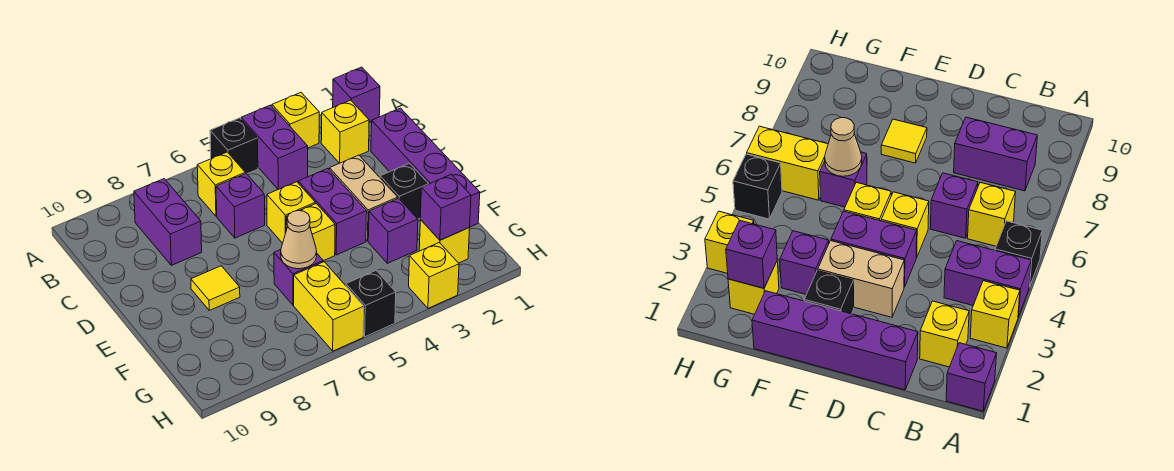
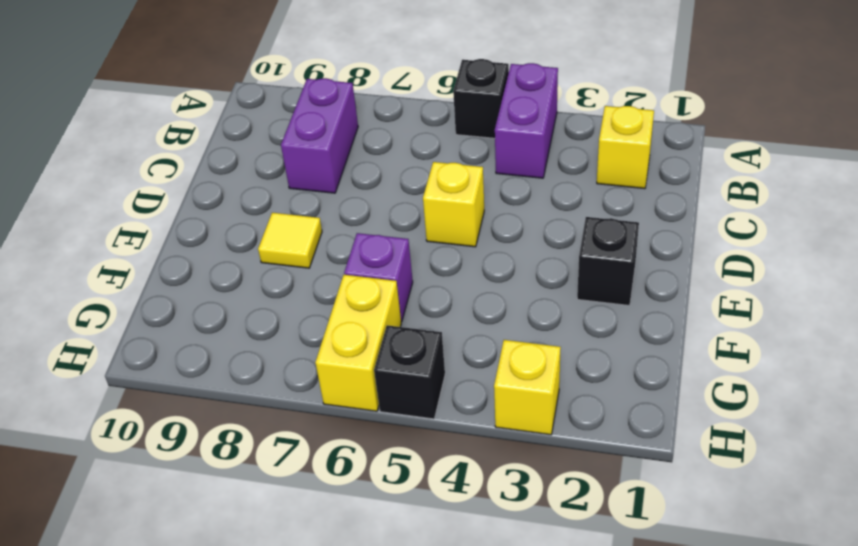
none -> purple 1x1 brick [333,67,380,122]
none -> yellow 1x1 brick [272,93,319,148]
none -> yellow 1x1 brick [197,152,245,216]

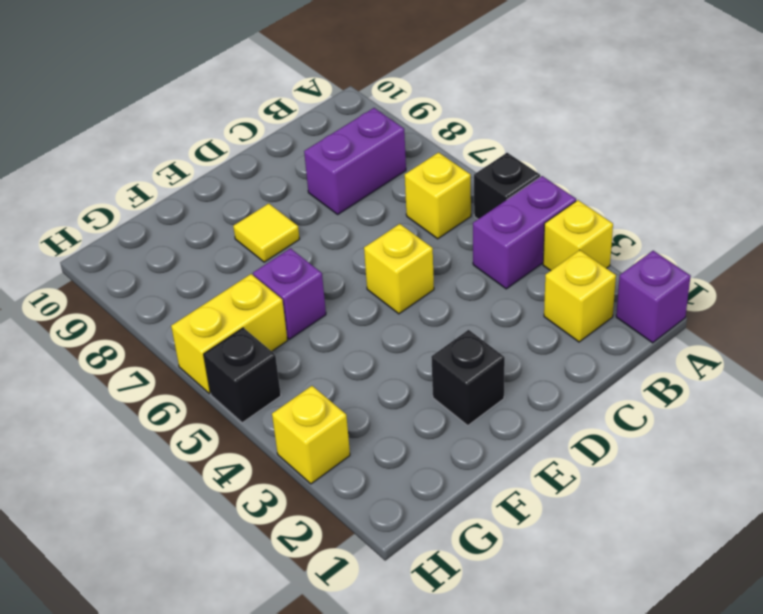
none -> purple 1x4 brick [371,108,480,227]
none -> purple 1x1 brick [216,174,265,238]
none -> tan 1x2 brick [330,155,398,241]

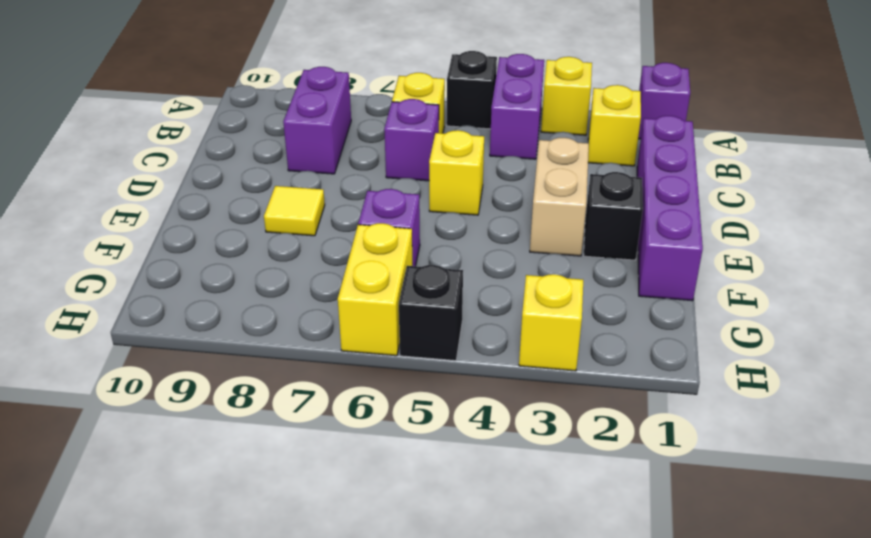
none -> purple 1x2 brick [298,169,367,255]
none -> yellow 1x1 brick [286,204,335,261]
none -> purple 1x1 brick [368,198,418,263]

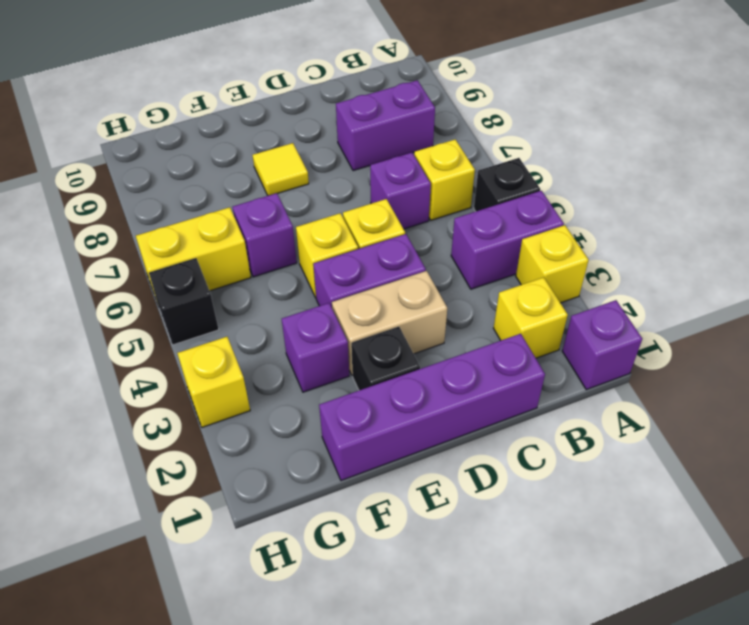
none -> yellow 1x1 brick [419,220,470,263]
none -> tan 1x1 cone [281,210,317,269]
none -> purple 1x1 brick [420,174,471,240]

